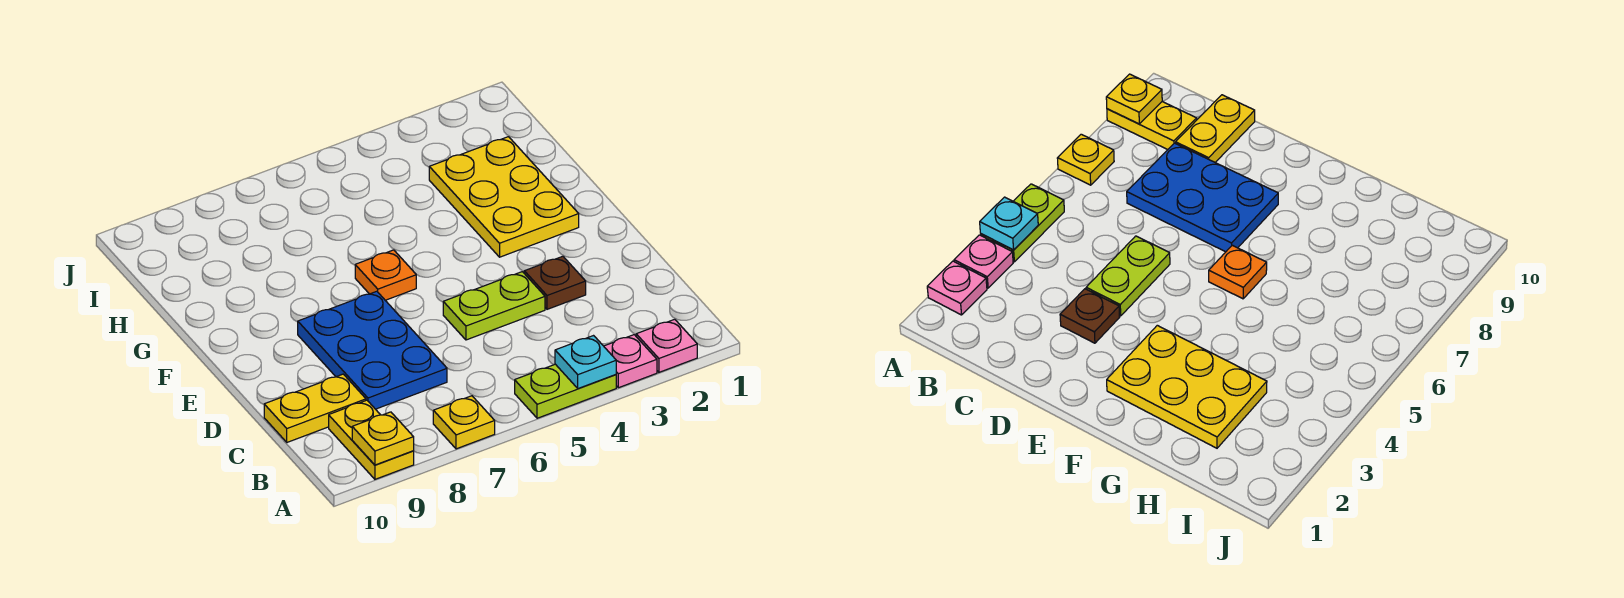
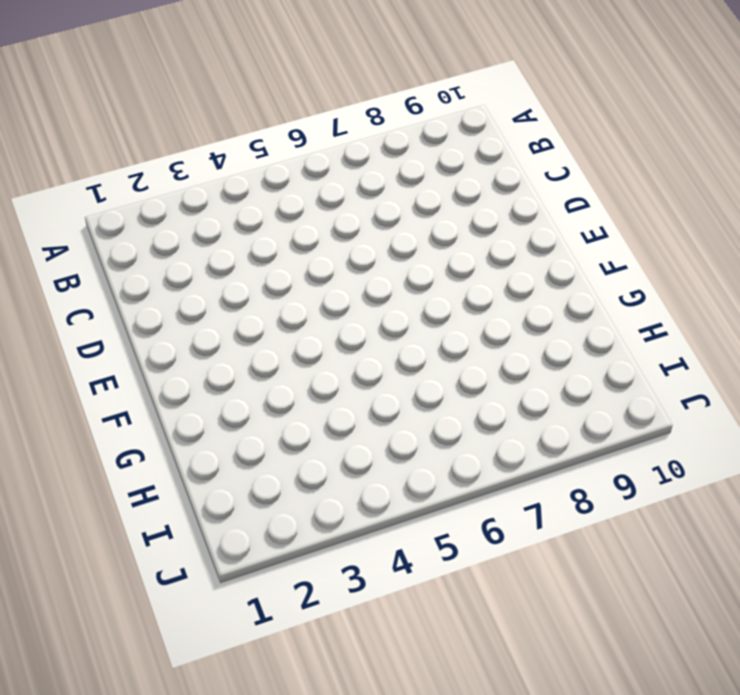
none -> pink 1x1 plate [636,319,697,372]
none -> pink 1x1 plate [604,335,657,388]
none -> lime 1x2 plate [515,364,616,418]

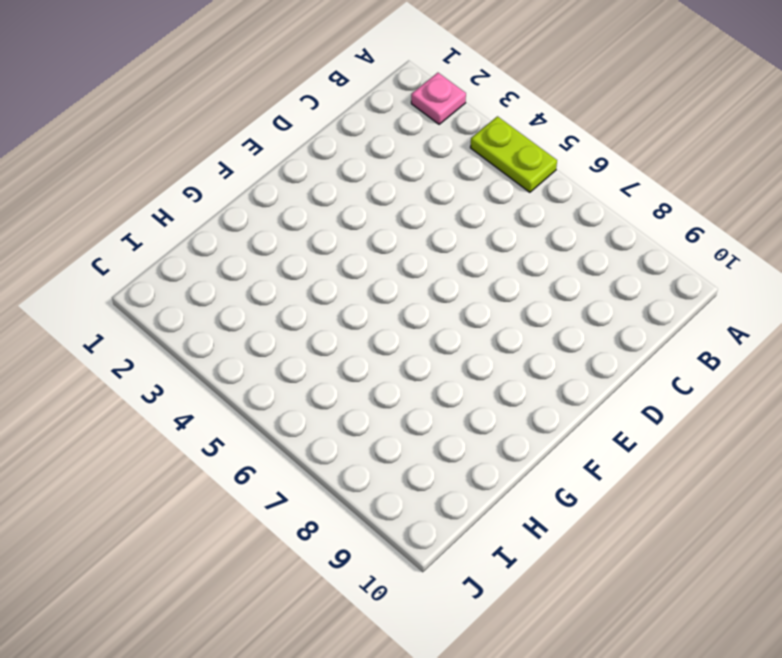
none -> pink 1x1 plate [604,335,657,388]
none -> yellow 1x1 plate [433,396,495,449]
none -> yellow 1x2 plate [329,400,414,479]

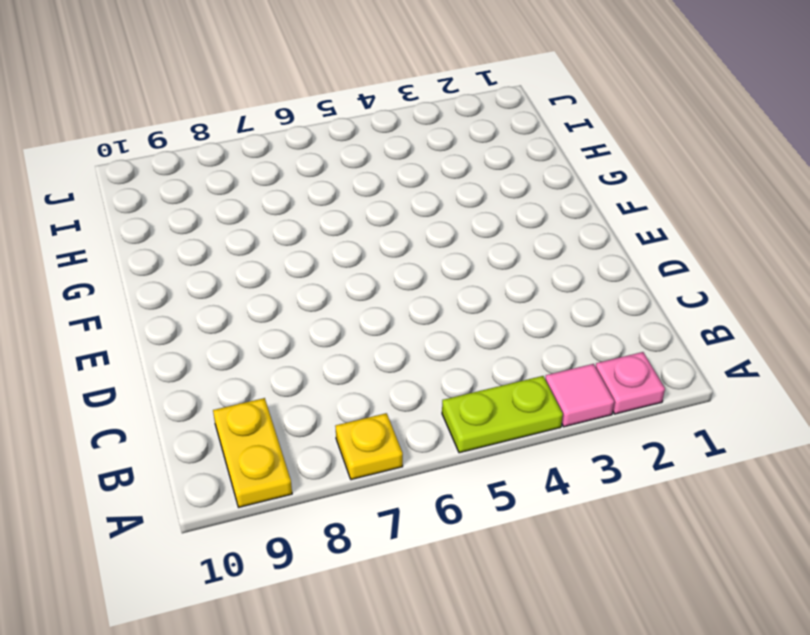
pink 1x1 tile [545,364,614,427] -> pink 1x1 plate [604,335,657,388]
none -> blue 2x3 plate [298,291,447,409]
none -> yellow 1x2 plate [264,374,366,442]
none -> brown 1x1 plate [524,256,586,309]

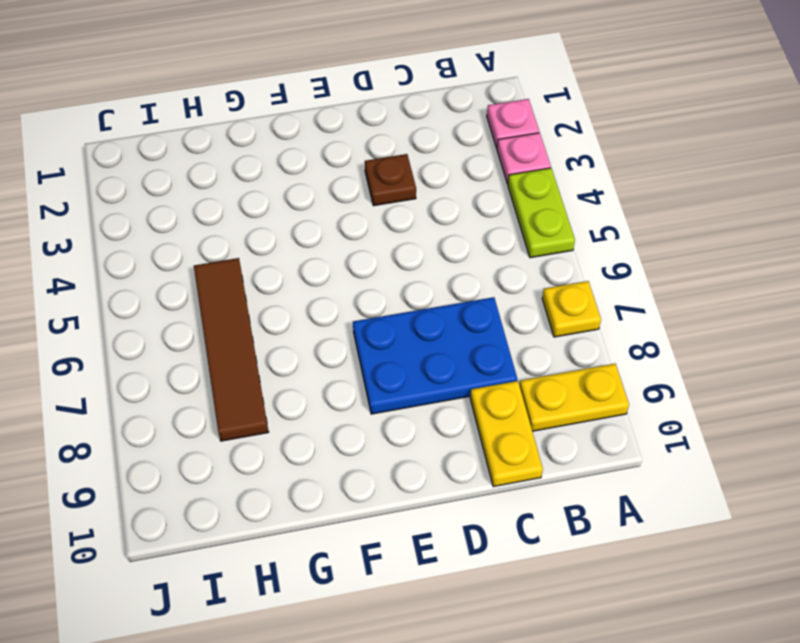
brown 1x4 tile [194,258,269,441] -> none
none -> lime 1x2 plate [443,272,545,340]
none -> yellow 2x3 plate [429,137,579,257]
none -> orange 1x1 plate [355,250,416,300]

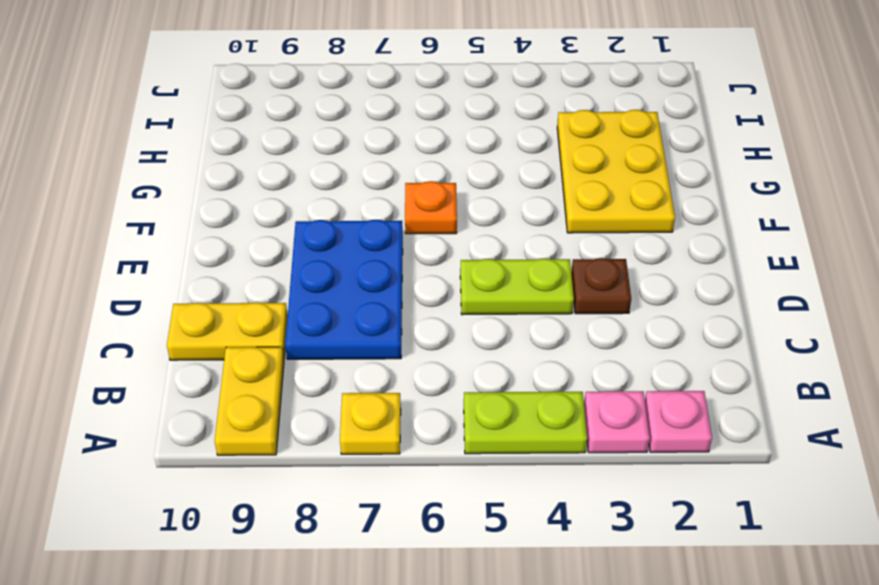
none -> cyan 1x1 plate [555,336,616,388]
none -> yellow 1x1 plate [352,412,414,465]

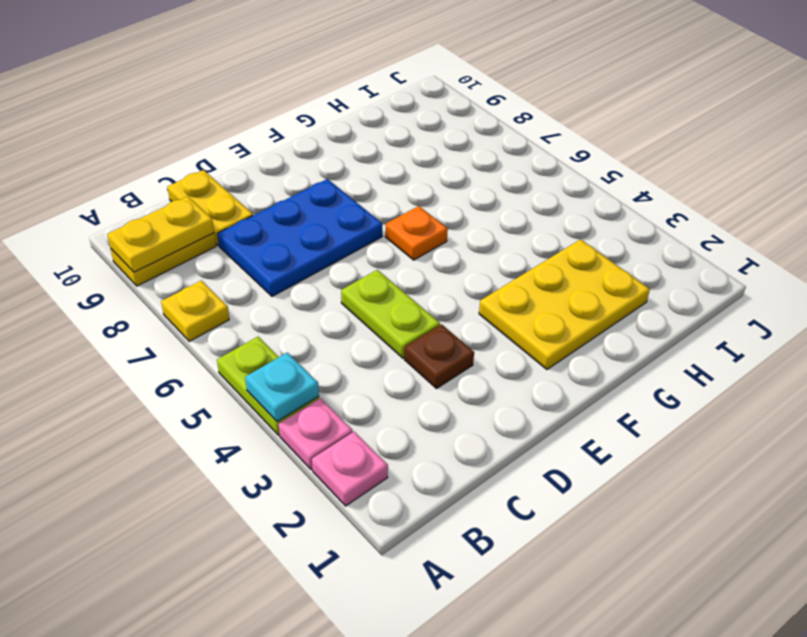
yellow 1x2 plate [107,196,214,272] -> yellow 1x1 plate [352,412,414,465]

